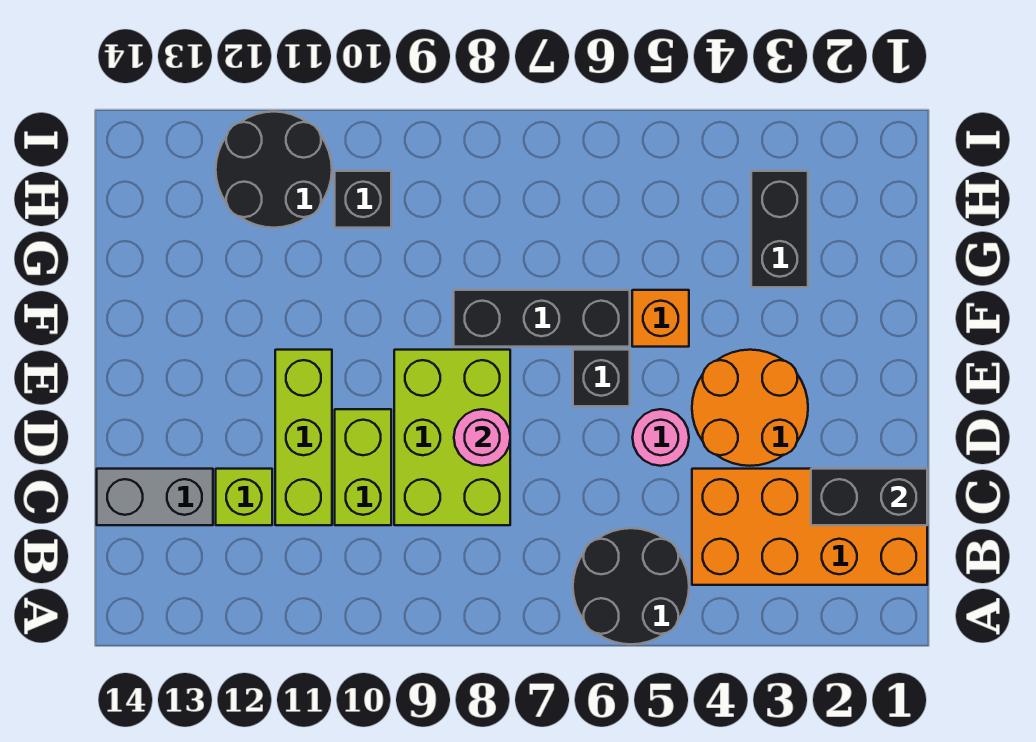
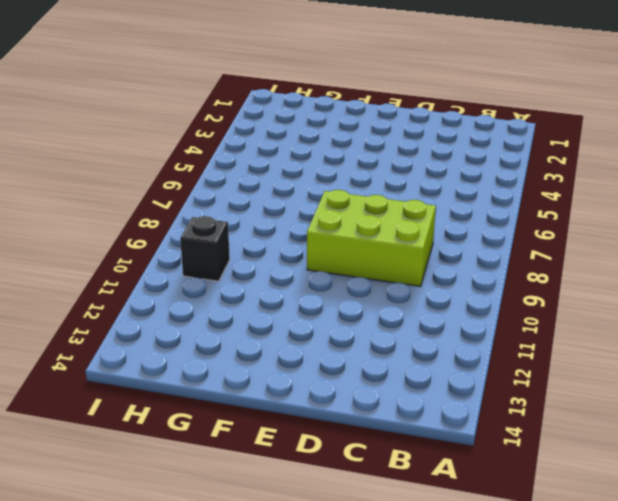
none -> black 2x2 round brick [573,528,689,644]
none -> orange 2x4 brick [692,469,927,585]
none -> lime 1x2 brick [335,409,391,525]

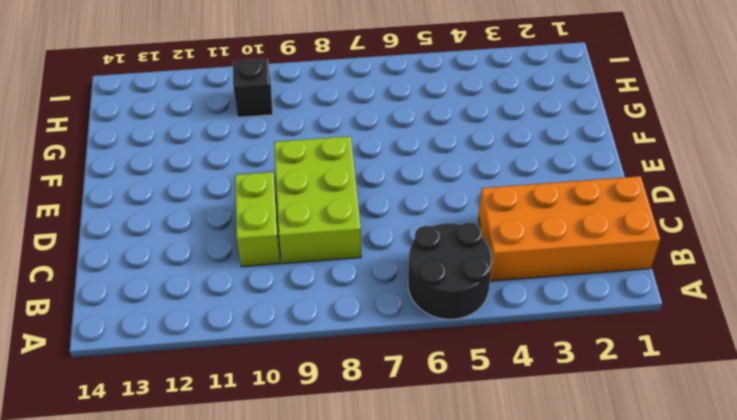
none -> lime 1x3 brick [275,350,332,525]
none -> lime 1x1 brick [216,469,272,525]
none -> grey 1x2 brick [97,469,213,525]

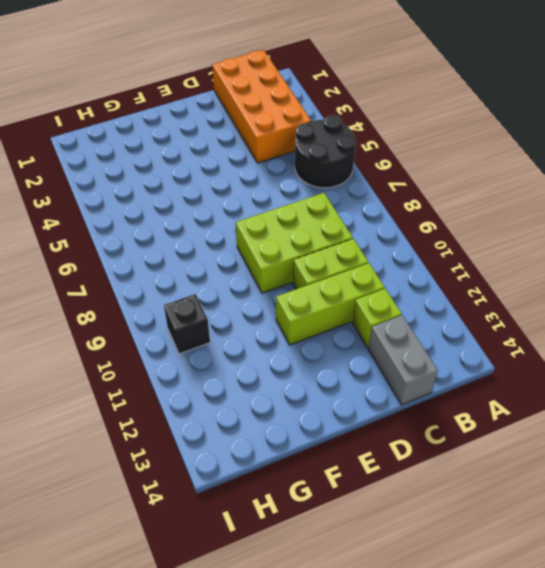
none -> orange 2x2 round brick [692,350,808,466]
none -> pink 1x1 round brick [632,409,689,466]
none -> black 1x1 brick [573,350,630,406]

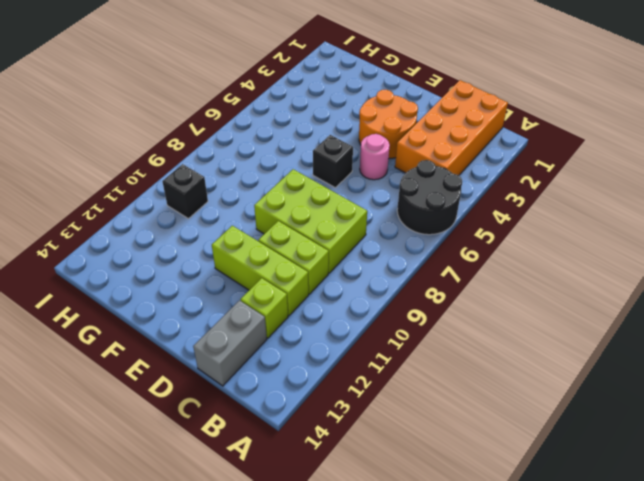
none -> orange 1x1 brick [632,290,689,347]
none -> black 1x3 brick [454,290,630,347]
none -> black 1x2 brick [751,171,808,287]

